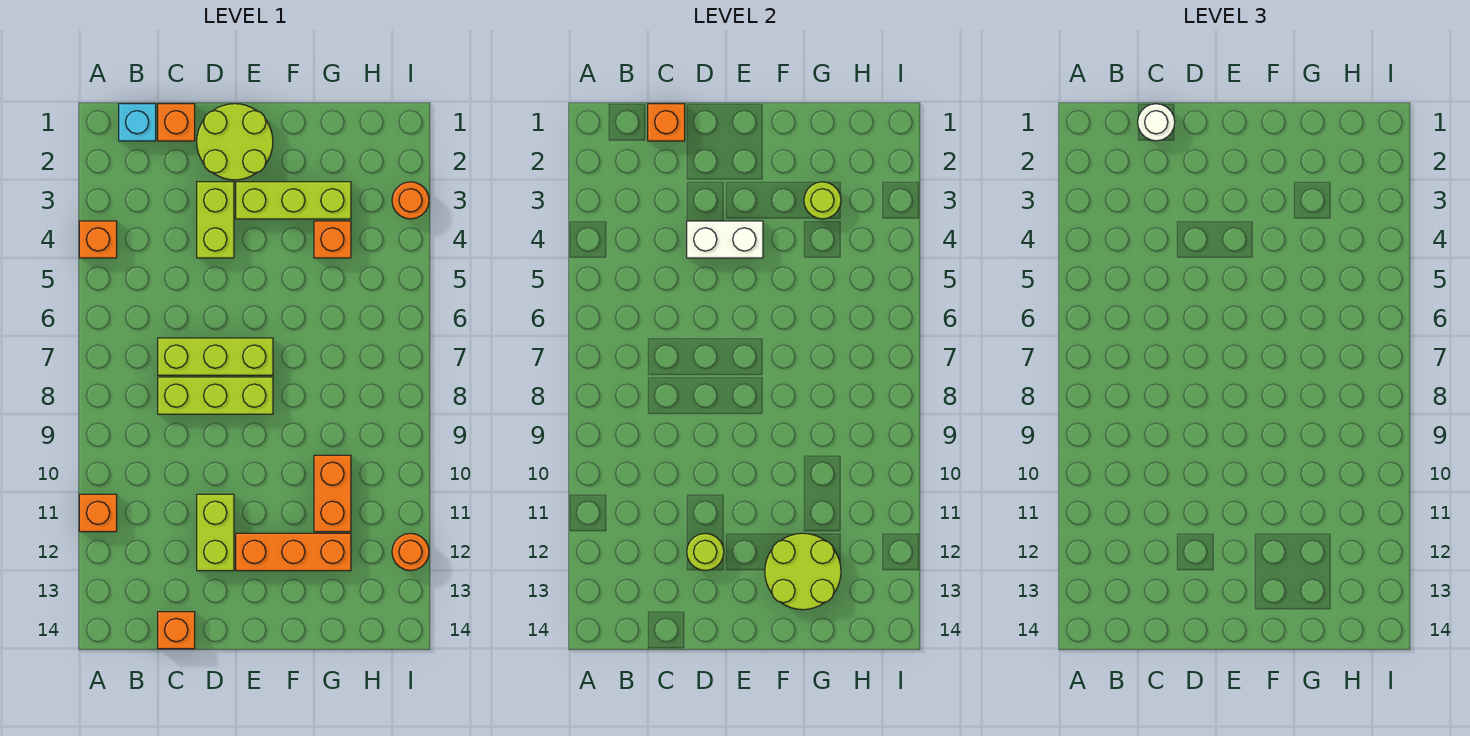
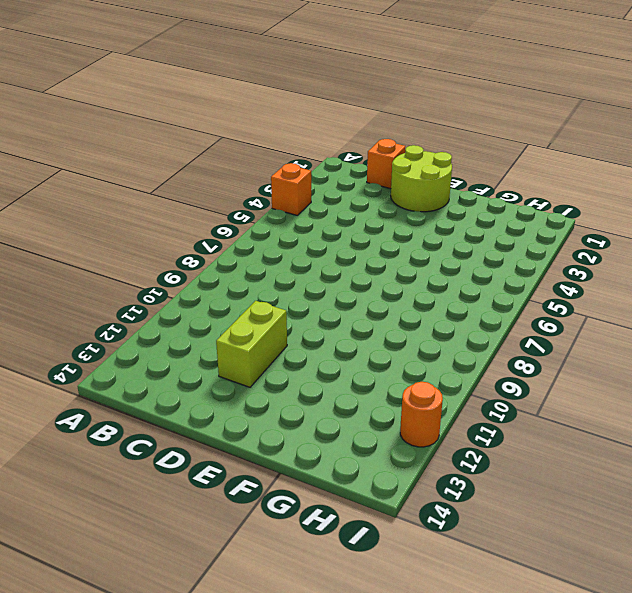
none -> orange 1x1 brick [79,494,117,532]
none -> cyan 1x1 brick [119,104,156,141]
none -> lime 1x3 brick [158,338,273,375]

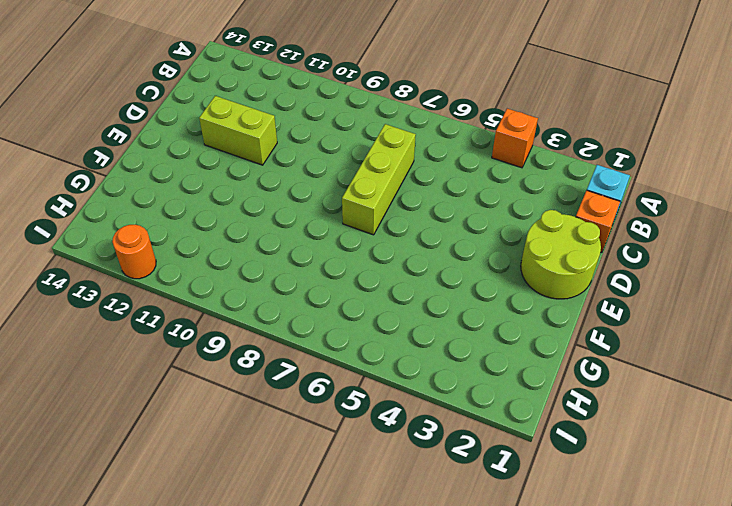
none -> orange 1x1 brick [79,494,117,532]
none -> lime 1x3 brick [158,377,273,414]
none -> orange 1x1 brick [158,612,195,649]

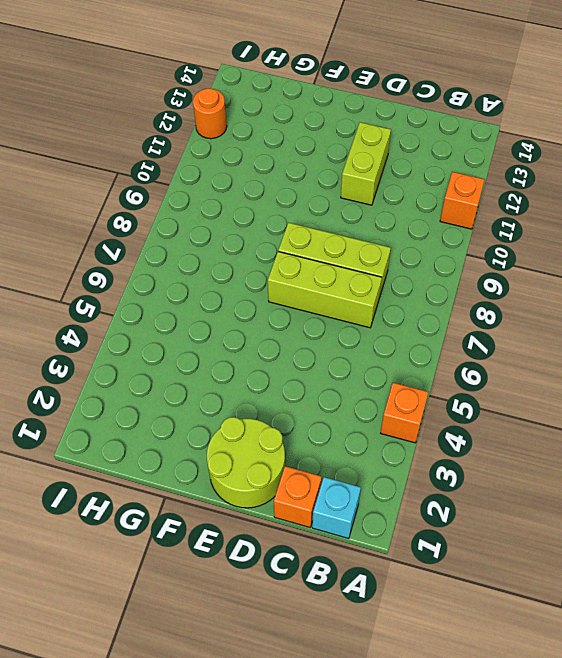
none -> orange 1x1 brick [158,612,195,649]
none -> lime 1x2 brick [197,182,234,258]
none -> lime 1x3 brick [236,182,351,219]

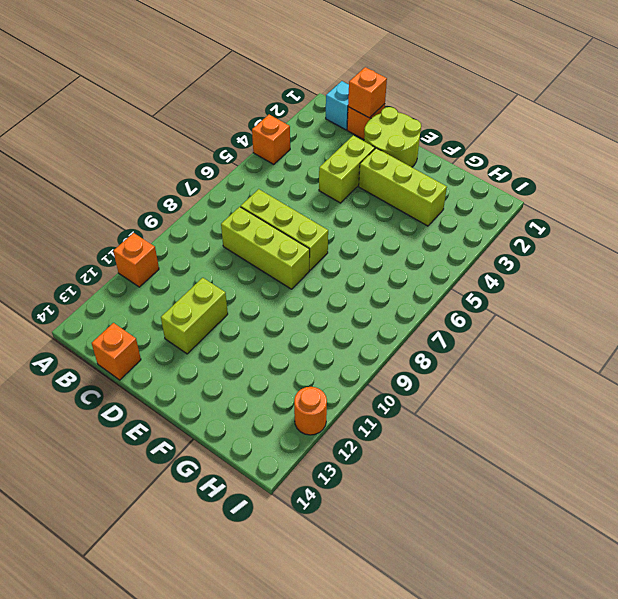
none -> orange 1x3 brick [236,533,351,571]
none -> orange 1x1 brick [314,221,351,258]
none -> orange 1x2 brick [314,455,351,532]

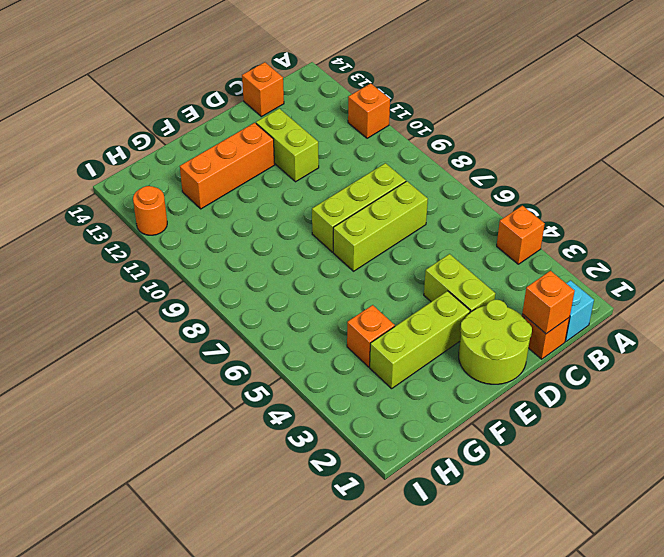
none -> orange 1x2 brick [314,455,351,532]
none -> orange 1x1 round brick [392,182,429,219]
none -> white 1x2 brick [687,221,763,258]

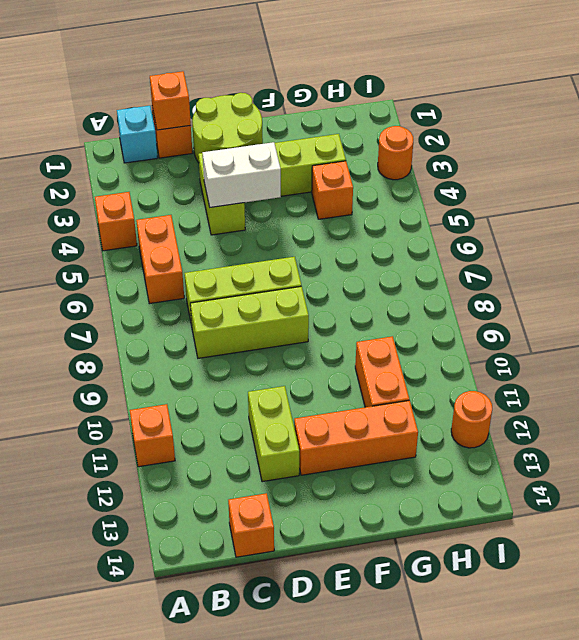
orange 1x2 brick [136,215,184,304] -> none
none -> lime 1x1 round brick [687,533,724,571]
none -> lime 2x2 round brick [765,533,841,610]
none -> lime 1x1 round brick [804,182,841,219]

